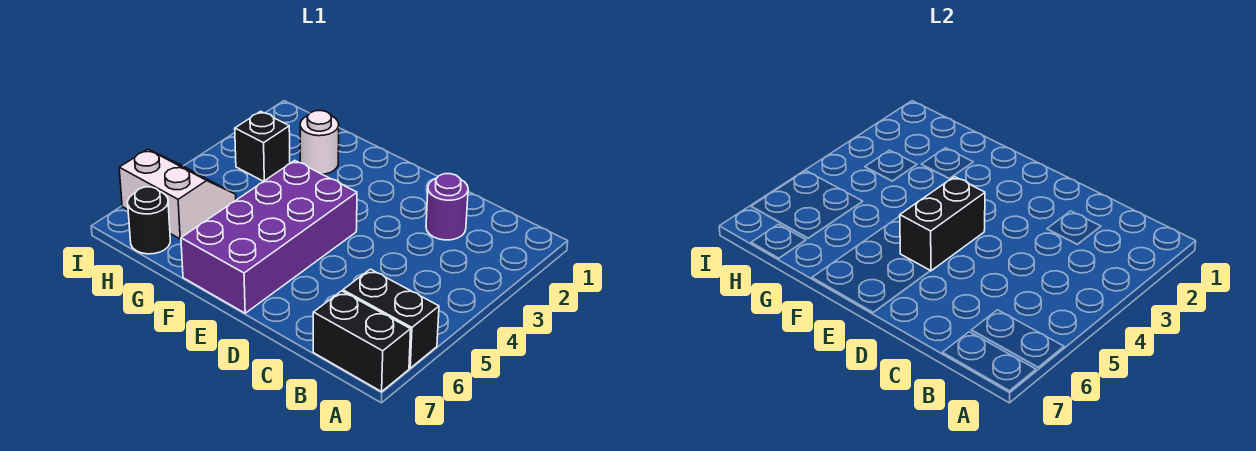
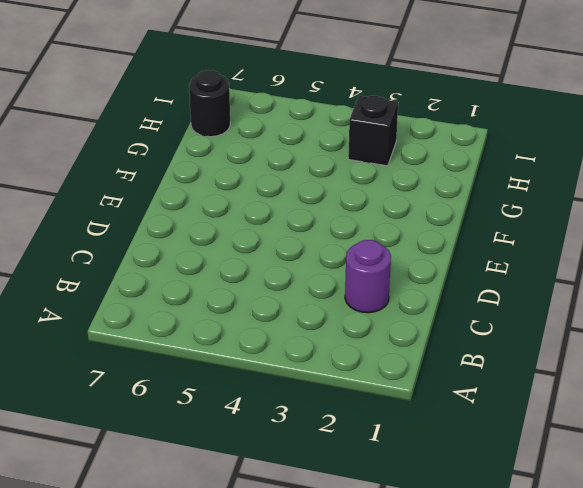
none -> black 1x2 brick [343,269,439,368]
none -> black 1x2 brick [313,291,411,392]

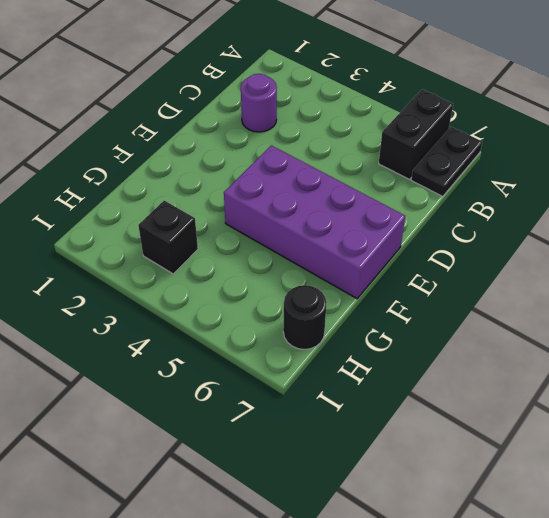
black 1x2 plate [411,127,482,196] -> black 1x2 brick [313,291,411,392]
none -> white 1x1 round brick [300,111,339,174]
none -> white 2x2 slope [119,149,236,239]

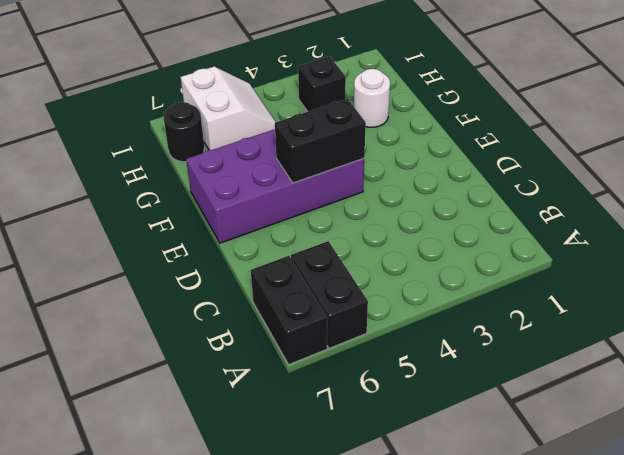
none -> purple 1x1 round brick [426,174,468,240]

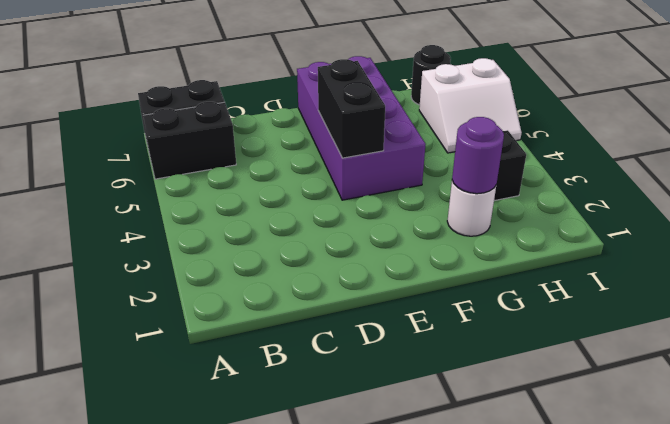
purple 1x1 round brick [452,117,504,194] -> purple 1x1 round brick moved to [426,174,468,240]

